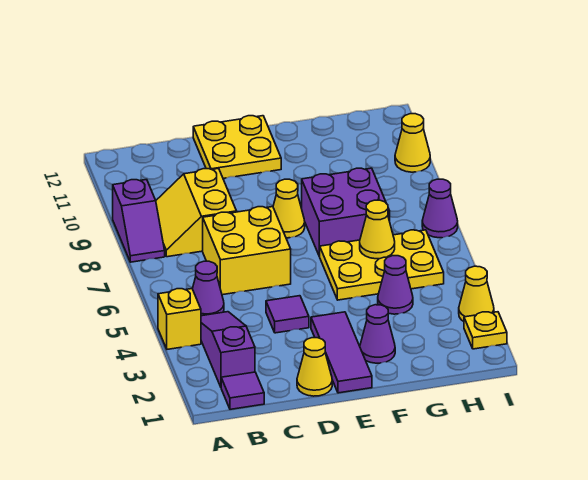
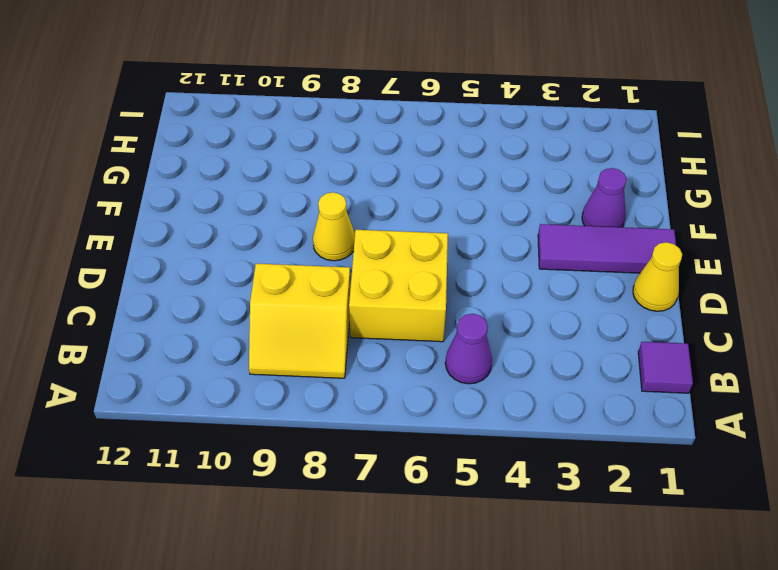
none -> yellow 1x1 brick [158,289,201,349]
none -> purple 1x2 slope [113,180,165,262]
none -> purple 1x3 slope [201,312,255,387]

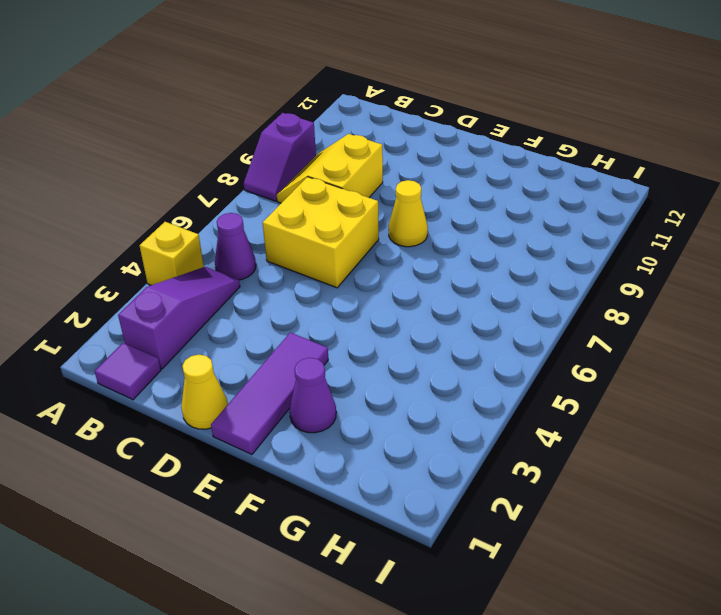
none -> purple 1x1 tile [266,296,309,333]
none -> yellow 2x2 plate [193,116,281,178]
none -> yellow 2x3 plate [319,230,444,300]

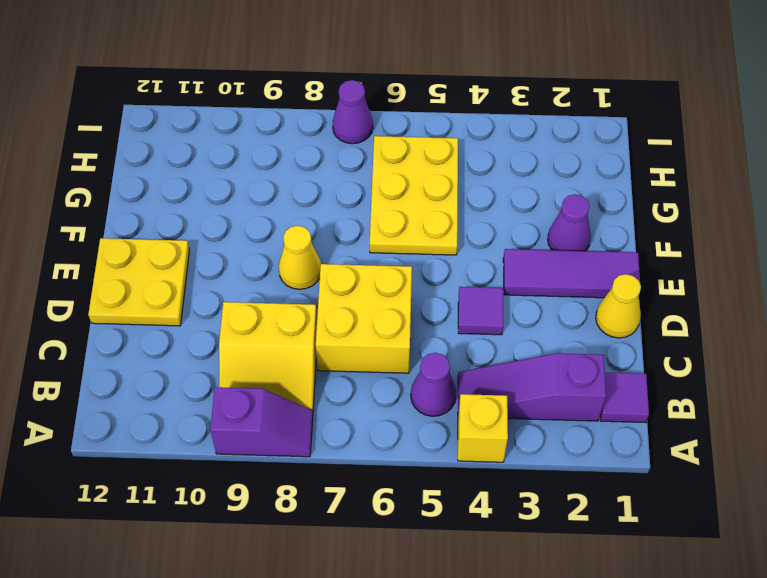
none -> purple 2x2 brick [302,168,390,256]
none -> purple 1x1 cone [378,256,413,314]
none -> yellow 1x1 plate [464,312,507,349]

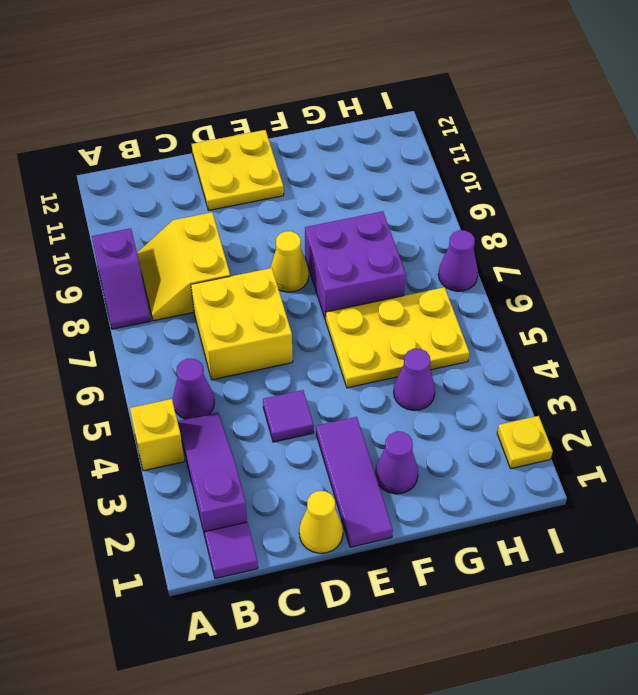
none -> yellow 1x1 cone [459,266,494,321]
none -> yellow 1x1 cone [395,114,430,172]
none -> yellow 1x1 cone [360,200,395,259]

